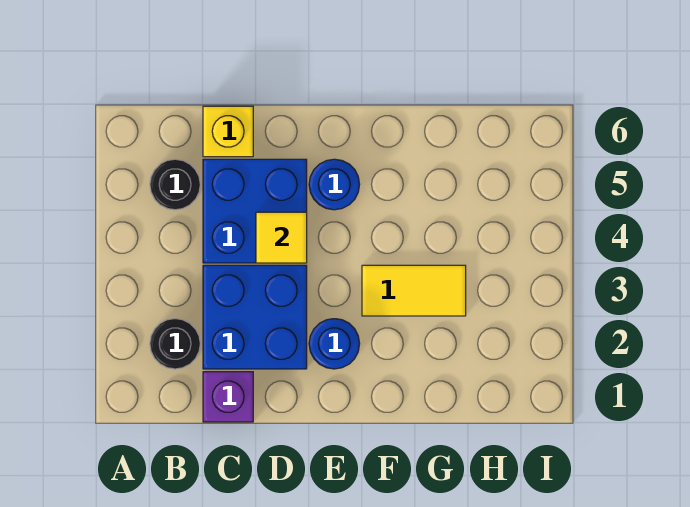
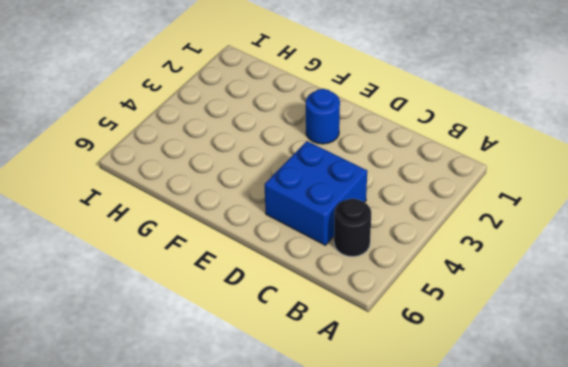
none -> black 1x1 round brick [150,319,200,369]
none -> purple 1x1 brick [203,372,253,422]

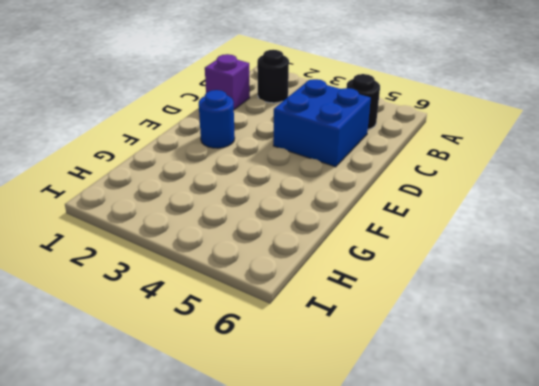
none -> blue 2x2 brick [203,265,307,369]
none -> yellow 1x1 brick [203,106,253,157]

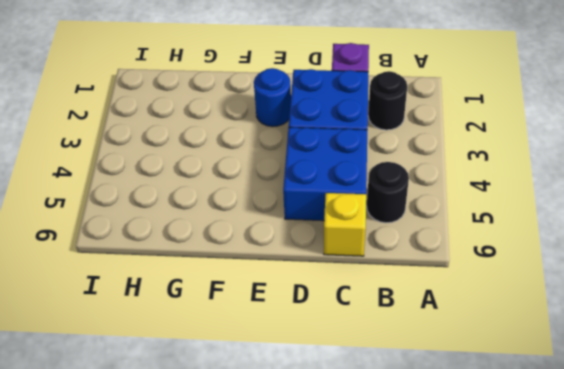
none -> blue 1x1 round brick [309,159,360,210]
none -> yellow 1x2 tile [362,265,466,316]

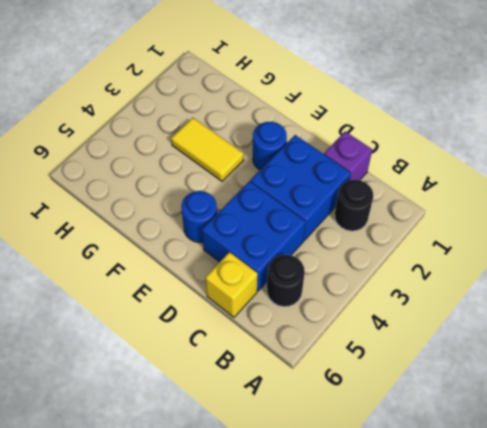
none -> yellow 1x1 tile [256,212,307,263]

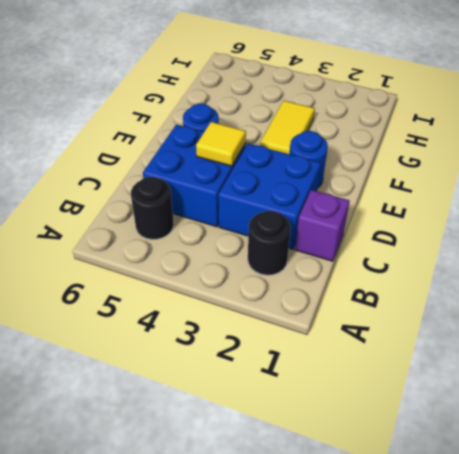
none -> yellow 1x1 brick [203,106,253,157]

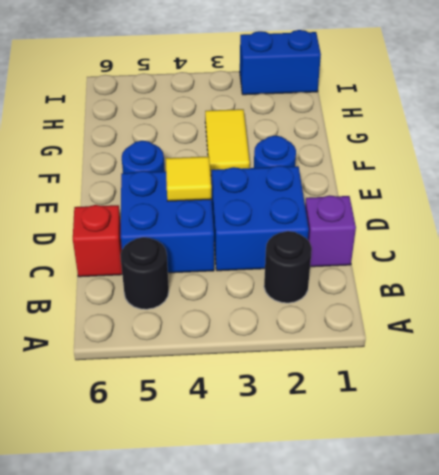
red 1x1 brick [73,205,122,277] -> yellow 1x1 brick [203,106,253,157]
blue 1x2 brick [240,30,321,95] -> none

